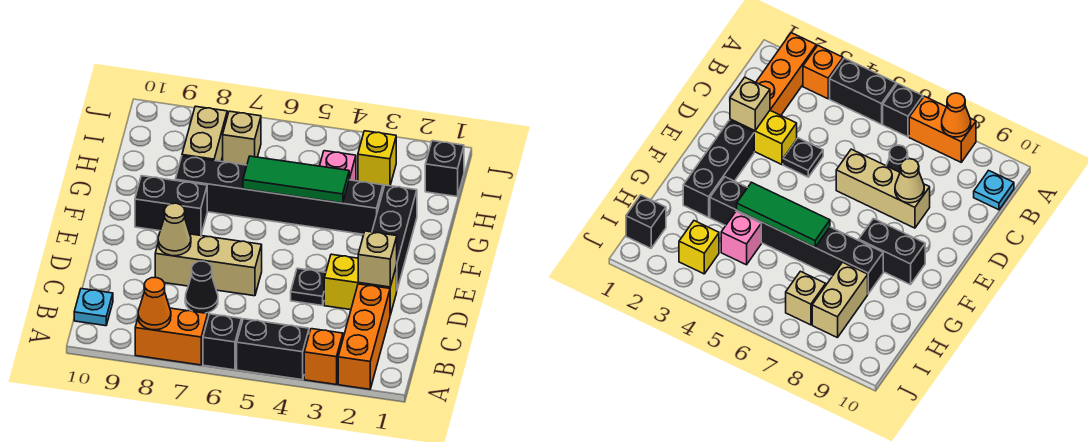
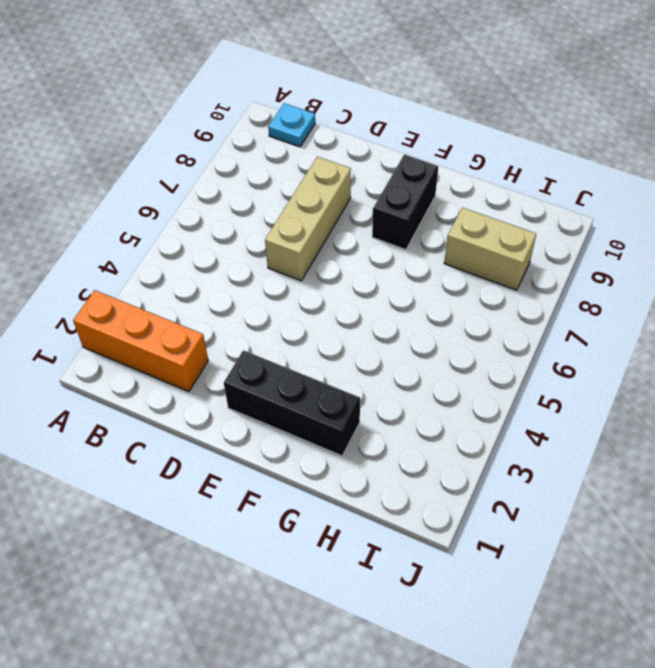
none -> orange 1x1 brick [304,329,343,384]
none -> black 1x2 brick [237,319,309,380]
none -> black 1x1 brick [203,314,241,370]

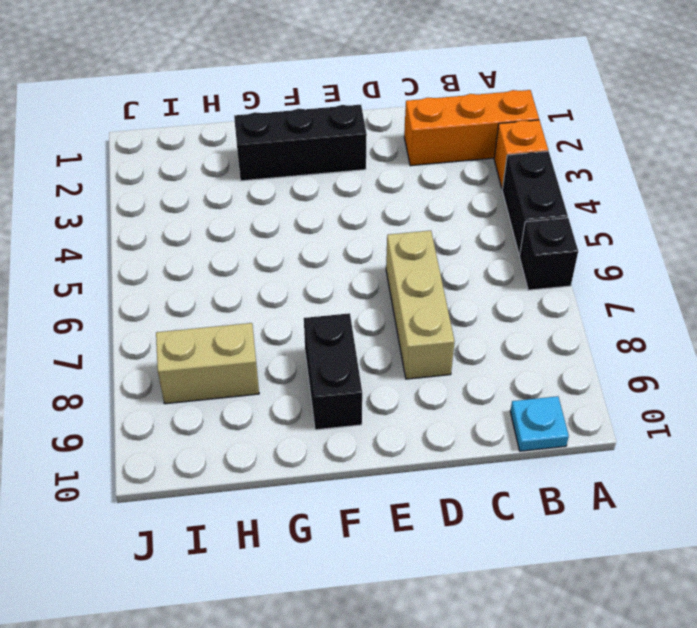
none -> orange 1x2 brick [135,308,208,365]
none -> black 1x1 cone [185,261,218,313]
none -> yellow 1x2 brick [324,254,397,315]

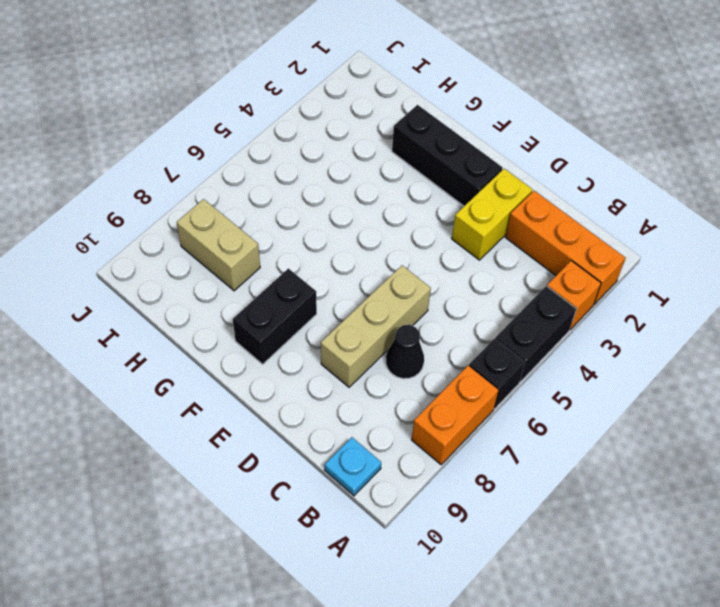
none -> black 1x1 plate [291,268,326,306]
none -> black 1x6 brick [175,156,383,234]
none -> pink 1x1 brick [320,151,356,181]

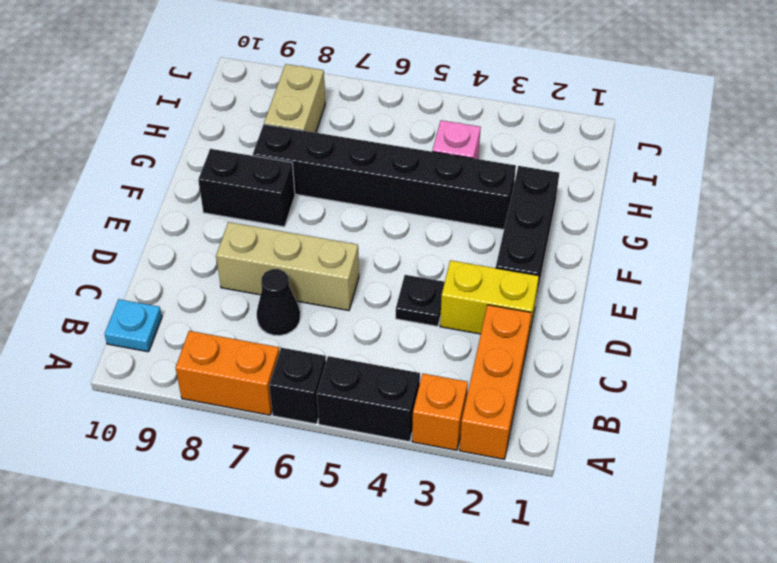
none -> black 1x1 brick [425,141,464,197]
none -> yellow 1x1 brick [358,131,396,186]
none -> tan 1x1 brick [223,111,261,165]

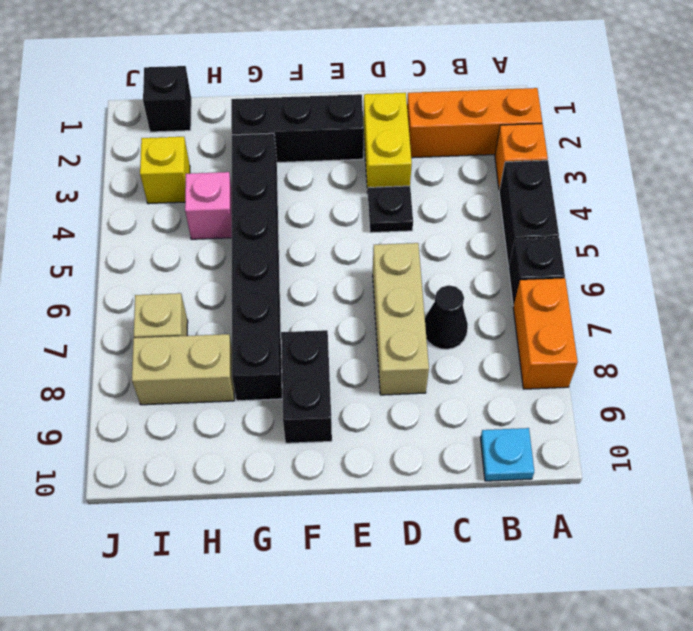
none -> orange 1x1 cone [138,278,171,330]
none -> tan 1x1 brick [358,231,397,287]
none -> tan 1x1 cone [158,203,191,256]

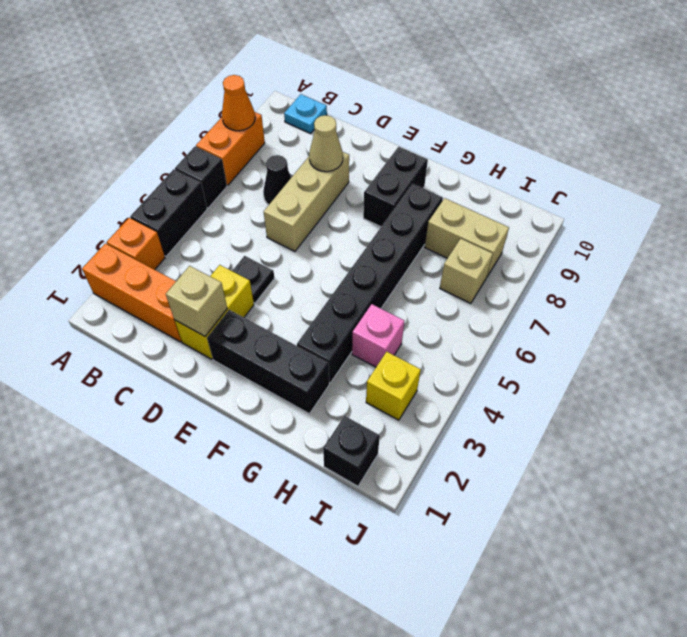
none -> green 1x3 tile [243,156,349,203]

